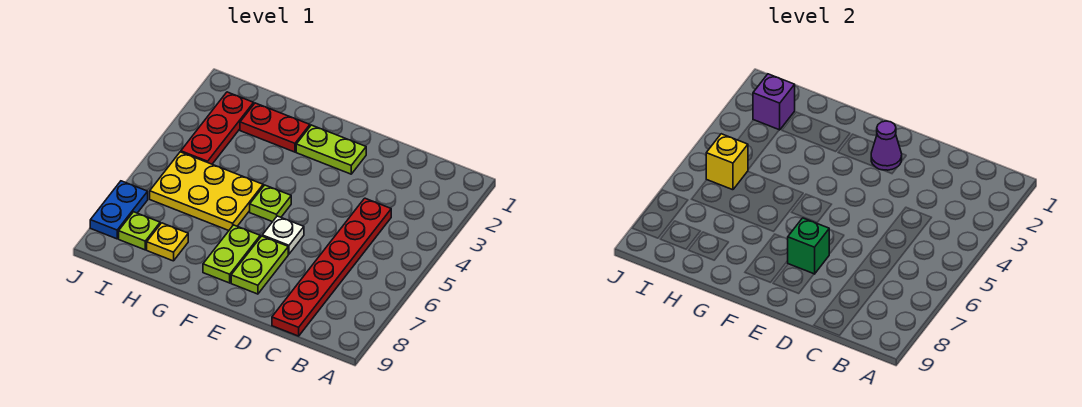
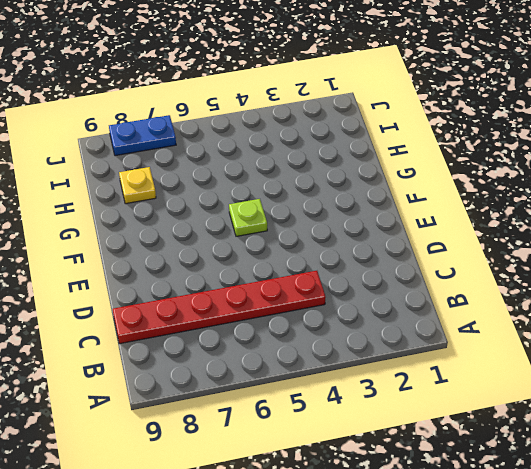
none -> lime 1x2 plate [296,125,366,174]
none -> white 1x1 plate [262,216,304,254]
none -> lime 1x2 plate [231,236,288,294]

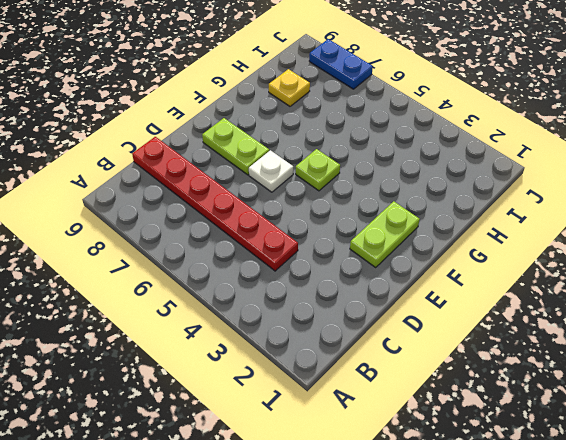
none -> lime 1x2 plate [203,225,260,283]
none -> red 1x2 plate [240,103,310,152]
none -> yellow 2x3 plate [150,152,263,231]

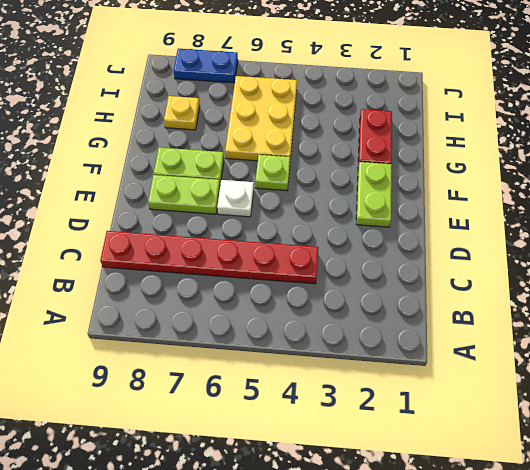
none -> red 1x3 plate [181,92,254,164]
none -> lime 1x1 plate [119,212,160,250]
none -> purple 1x1 cone [871,121,902,170]

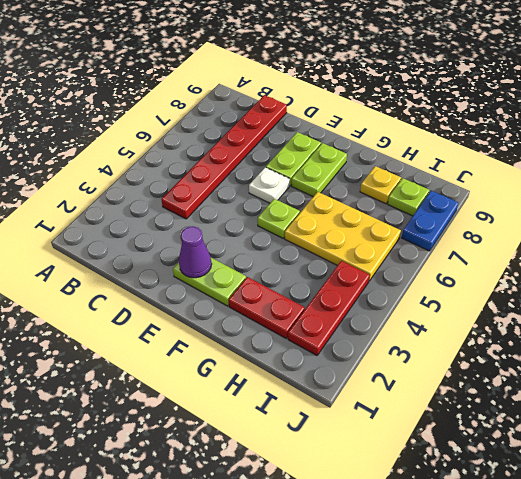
none -> green 1x1 brick [788,218,829,274]
none -> purple 1x1 brick [753,74,795,130]
none -> yellow 1x1 brick [706,134,748,190]

